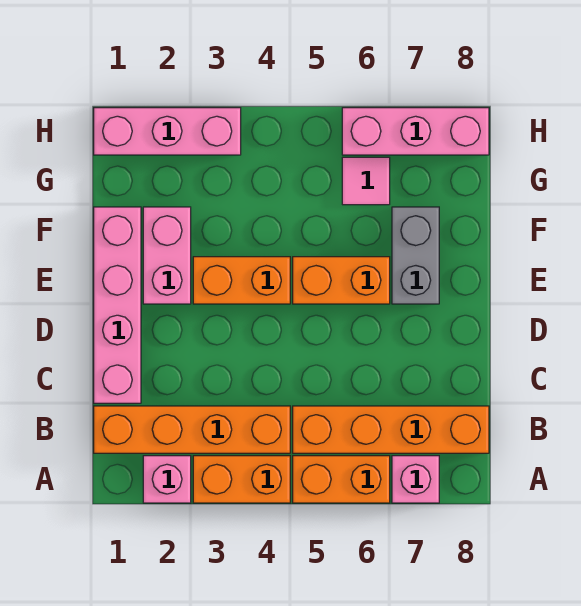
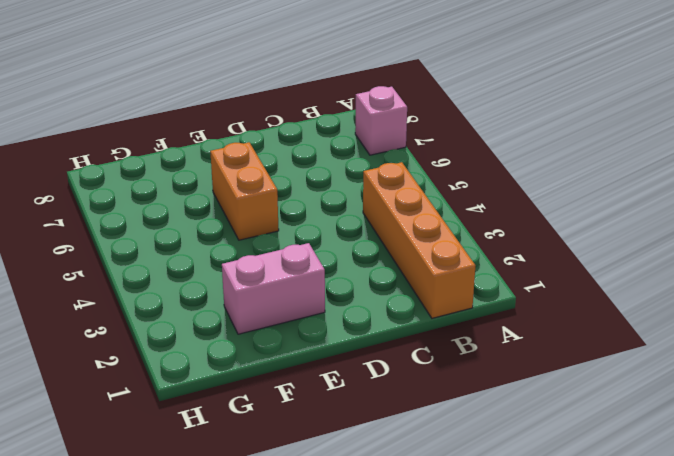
none -> pink 1x1 brick [143,456,191,503]
none -> orange 1x2 brick [193,456,290,503]
none -> orange 1x2 brick [293,456,390,503]

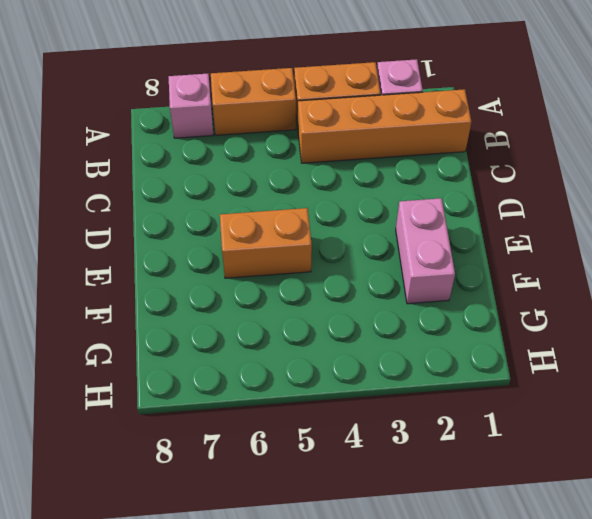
none -> orange 1x4 brick [293,406,489,453]
none -> pink 1x4 brick [94,207,141,403]
none -> orange 1x2 brick [193,257,290,304]

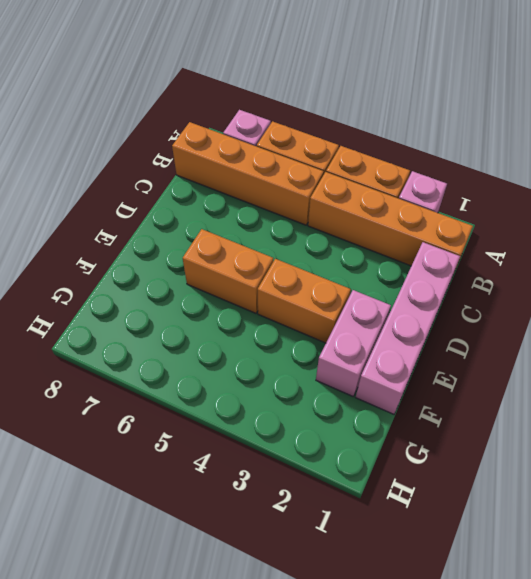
none -> grey 1x2 brick [392,207,439,304]
none -> pink 1x1 tile [342,157,390,205]
none -> pink 1x3 brick [94,108,241,155]

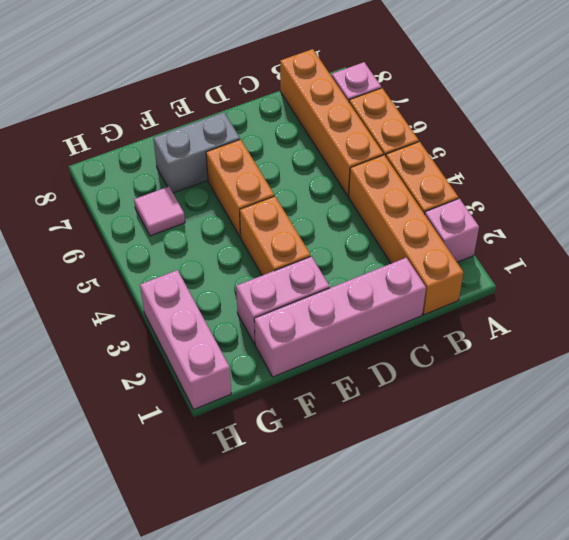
none -> pink 1x3 brick [342,108,489,155]

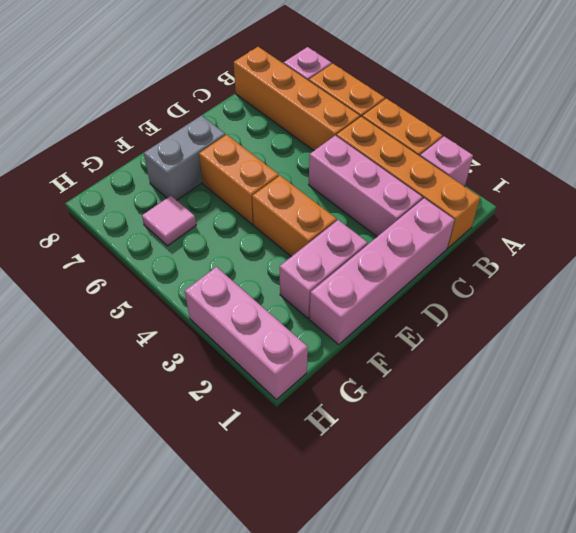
pink 1x3 brick [309,135,423,237] -> pink 1x3 brick moved to [342,108,489,155]

